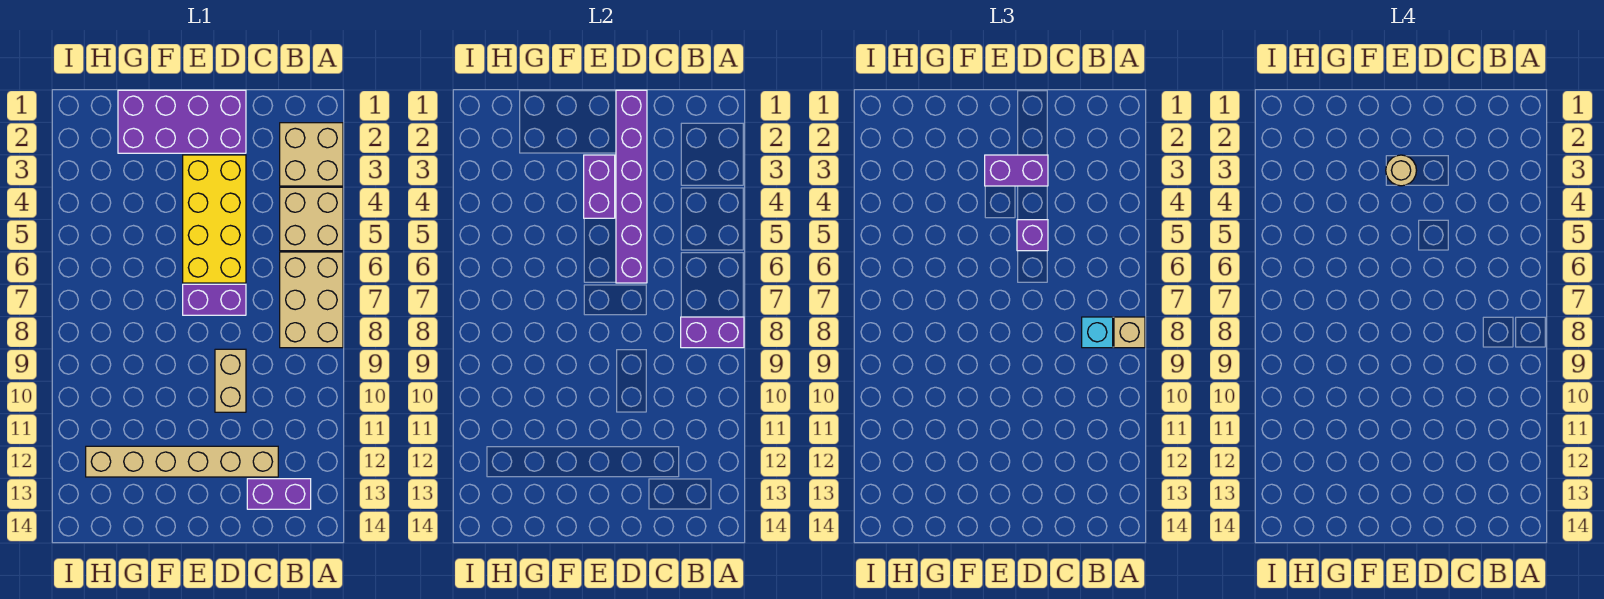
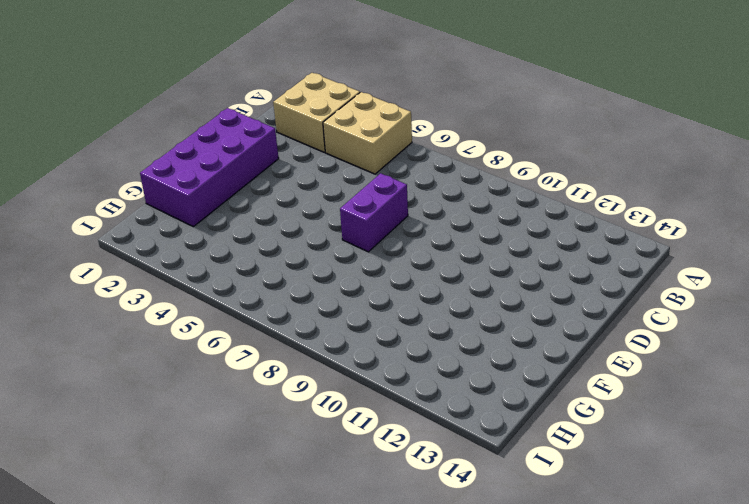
none -> tan 2x3 brick [280,252,343,348]
none -> purple 1x2 brick [247,479,311,509]
none -> tan 1x6 brick [86,446,278,477]

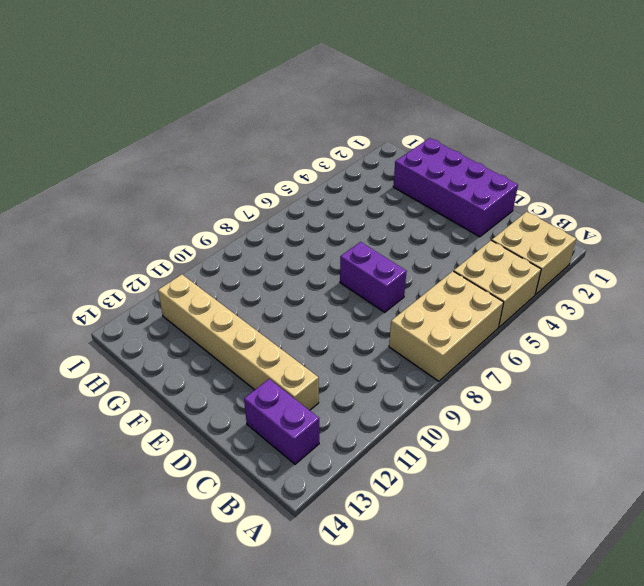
none -> yellow 2x4 brick [183,155,246,283]
none -> tan 1x2 brick [215,349,246,412]
none -> purple 1x2 brick [681,317,744,348]

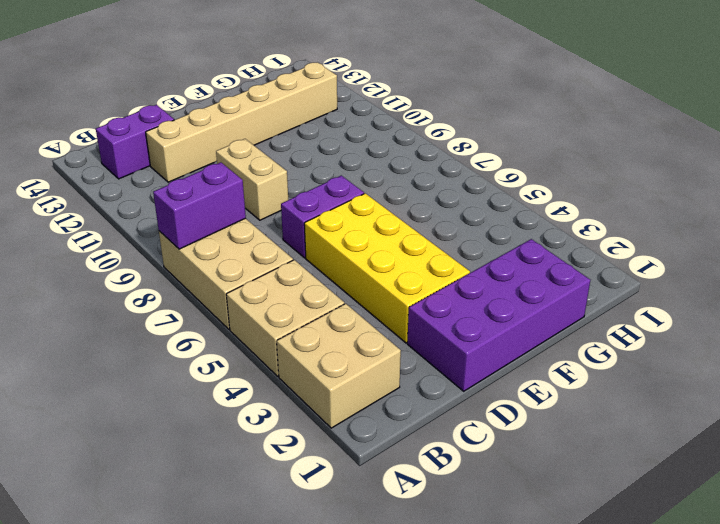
none -> purple 1x6 brick [616,90,647,283]
none -> purple 1x2 brick [584,155,615,218]
none -> tan 1x1 brick [1114,317,1145,348]

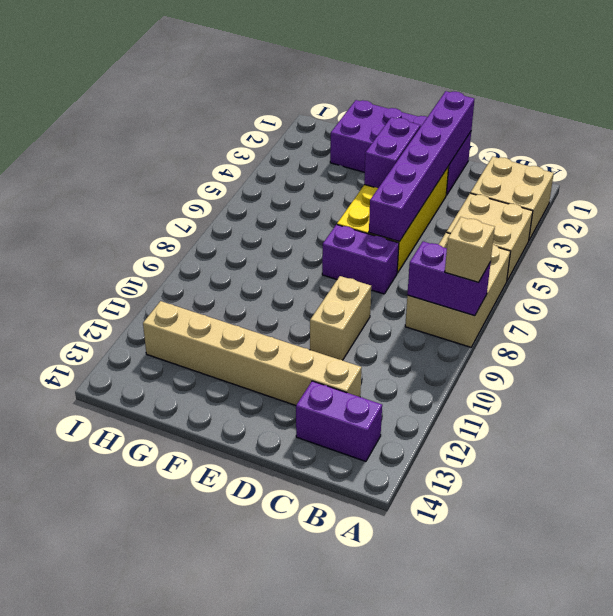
none -> cyan 1x1 brick [1082,317,1113,348]
none -> purple 1x2 brick [985,155,1048,186]
none -> purple 1x1 brick [1017,220,1048,251]

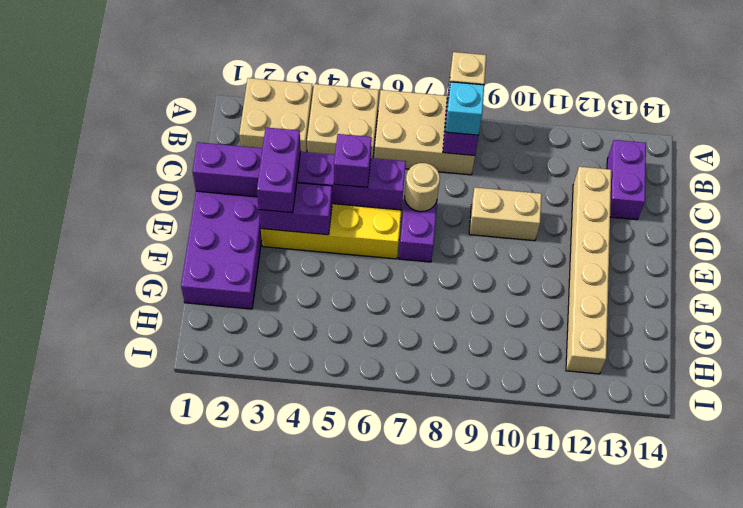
tan 1x1 round brick [405,163,440,212] -> tan 1x1 round brick moved to [1386,155,1416,186]

